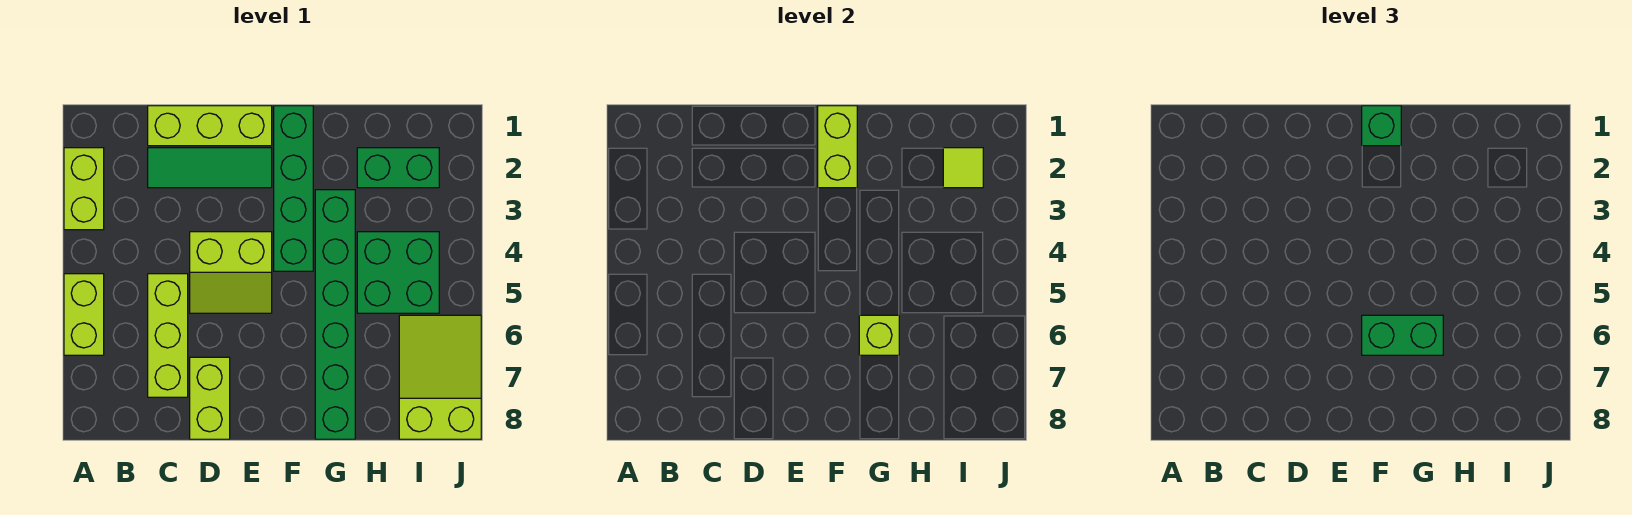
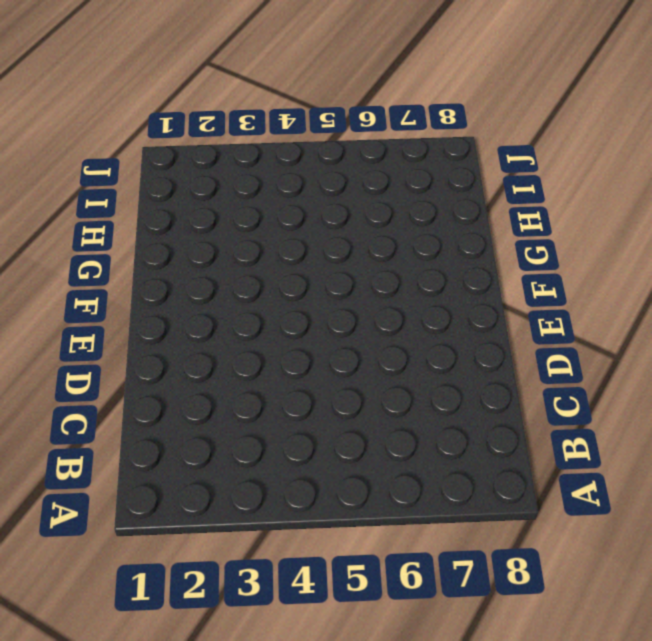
none -> lime 1x2 brick [64,148,104,230]
none -> lime 1x2 brick [64,274,104,355]
none -> lime 1x3 brick [148,106,272,146]

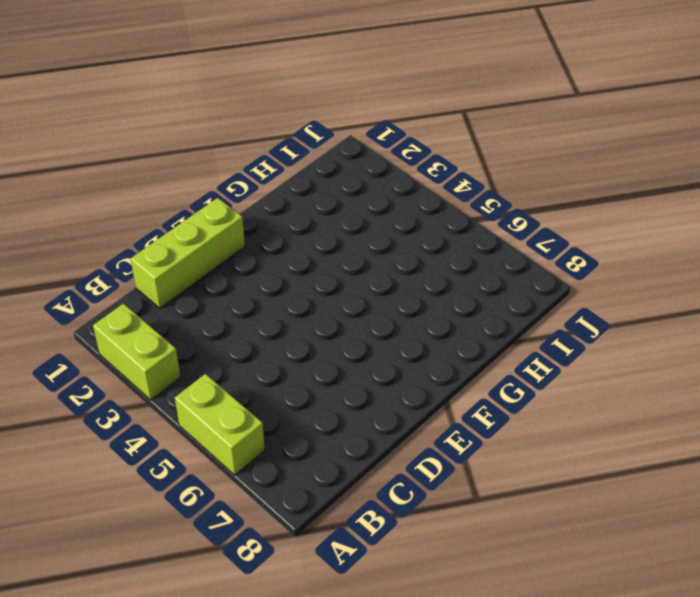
none -> green 1x3 tile [148,148,272,188]
none -> lime 1x3 brick [148,274,188,397]
none -> lime 2x2 slope [190,232,272,313]

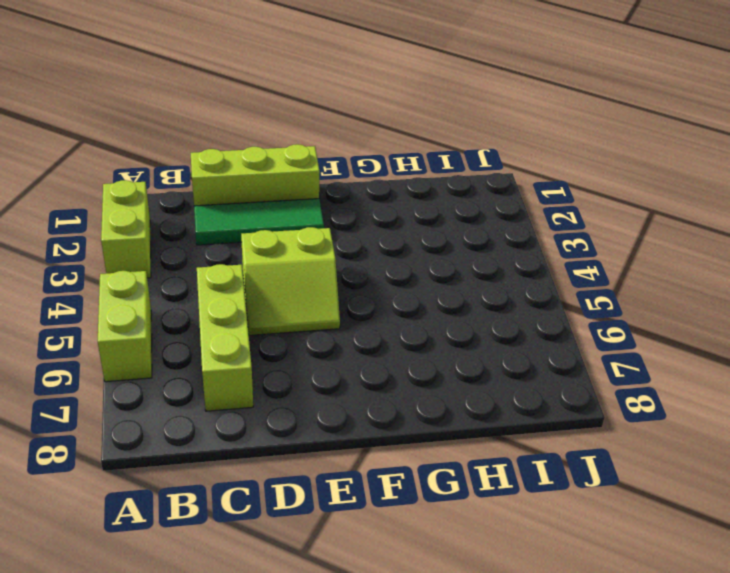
none -> lime 1x2 brick [190,357,230,439]
none -> green 1x4 brick [274,106,313,271]
none -> green 1x6 brick [315,190,355,439]

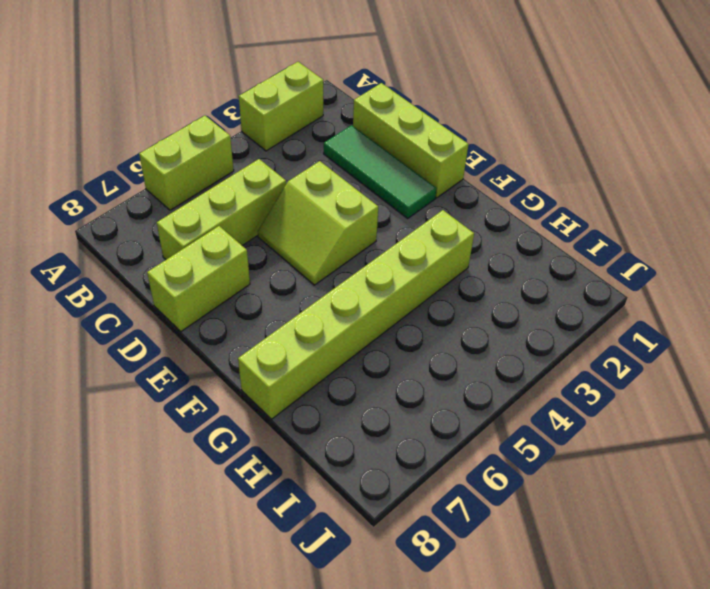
lime 1x6 brick [238,210,474,419] -> green 1x6 brick [315,190,355,439]
none -> green 1x4 brick [274,106,313,271]
none -> green 1x2 brick [357,148,439,188]
none -> green 2x2 brick [357,232,439,313]

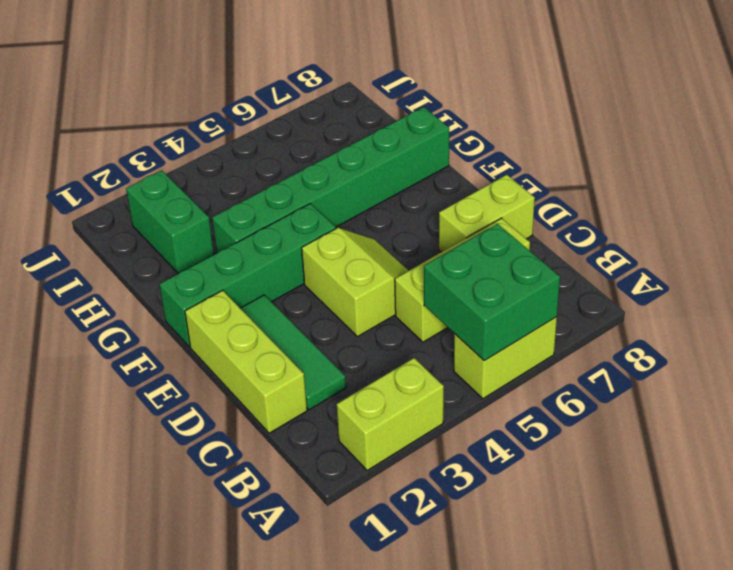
green 2x2 brick [424,224,560,361] -> green 2x2 brick moved to [357,232,439,313]
none -> lime 2x3 slope [399,315,481,439]
none -> lime 1x2 brick [818,106,857,188]
none -> lime 1x1 brick [859,315,899,355]

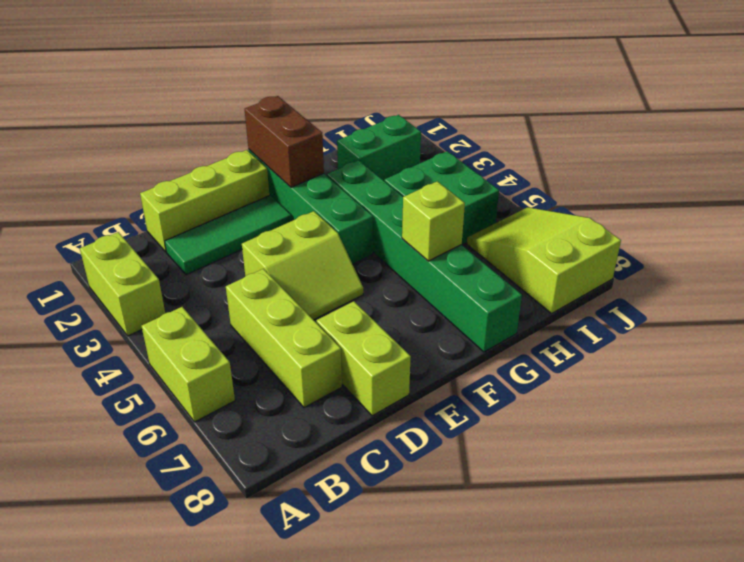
brown 1x2 brick [245,96,324,187] -> lime 1x2 brick [818,106,857,188]
none -> lime 1x1 tile [943,148,983,188]
none -> green 1x1 brick [1362,106,1401,146]
none -> green 1x2 brick [1362,315,1443,355]

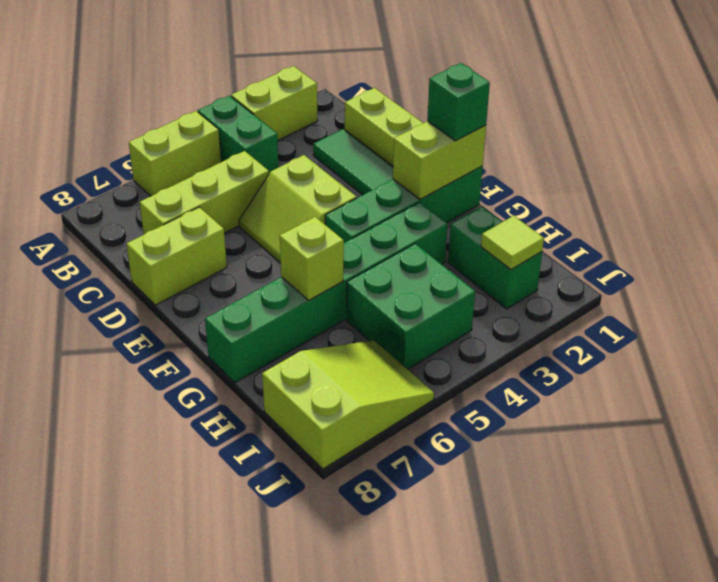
green 1x2 brick [198,96,279,174] -> green 1x2 brick moved to [1362,315,1443,355]

